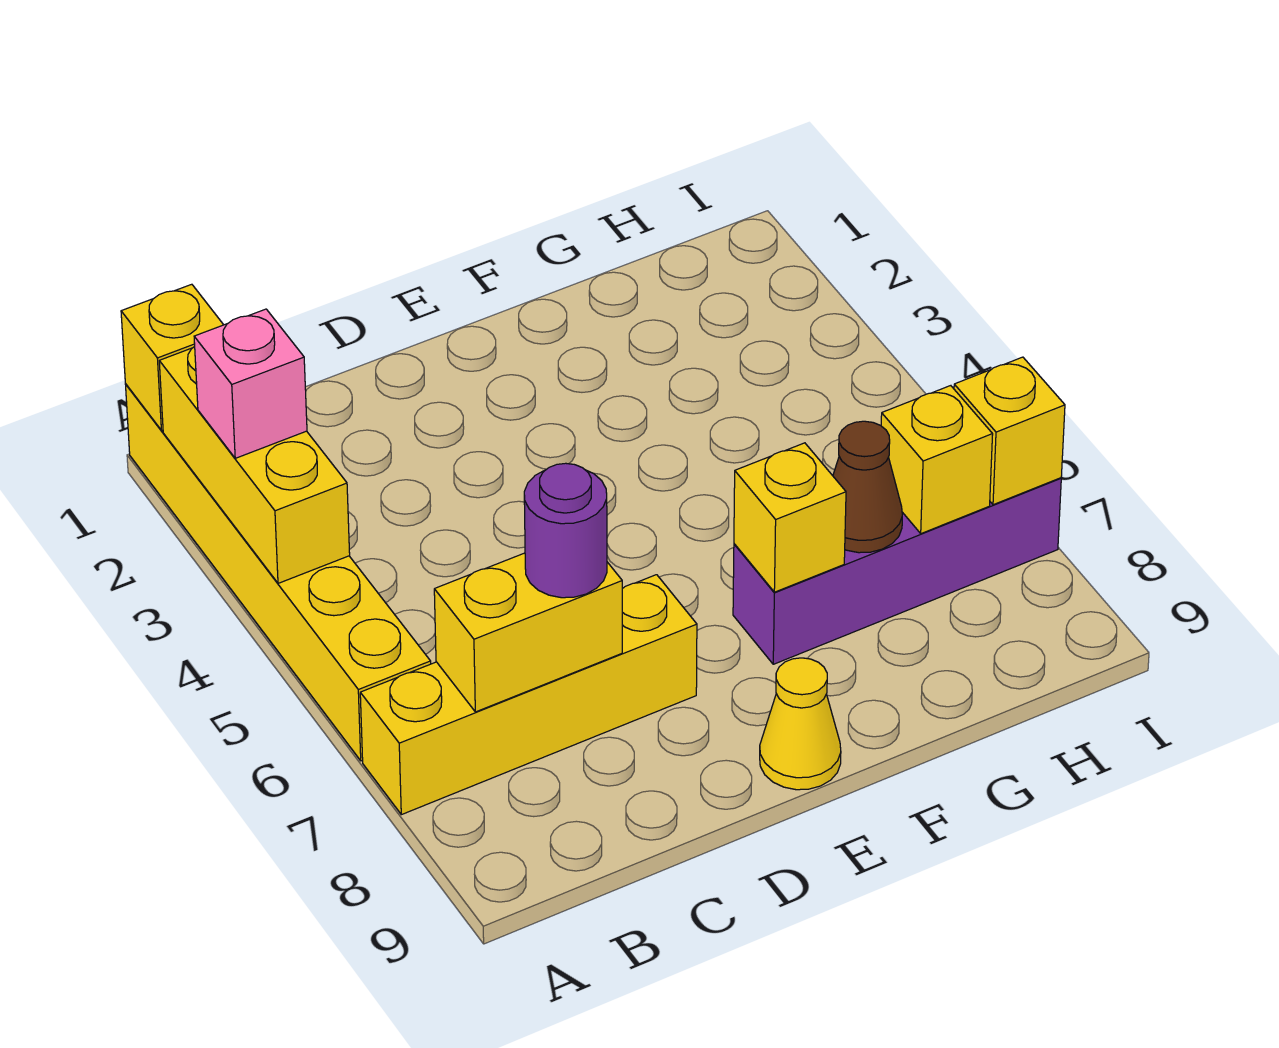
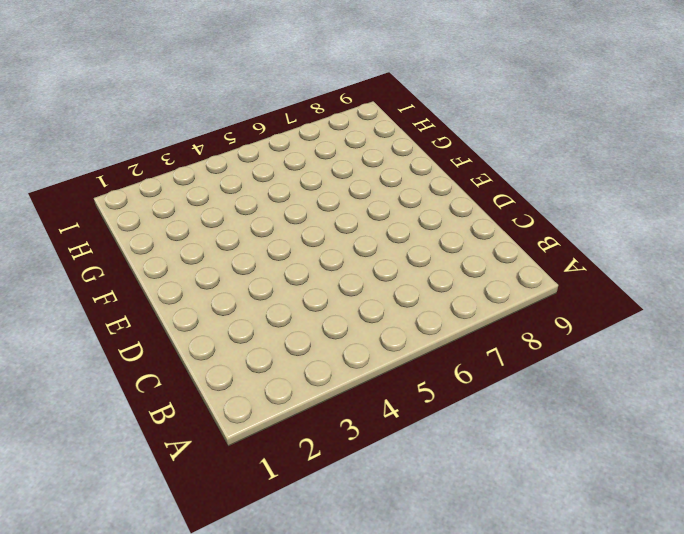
none -> yellow 1x6 brick [125,384,431,761]
none -> yellow 1x4 brick [360,575,697,815]
none -> yellow 1x1 cone [760,658,841,790]

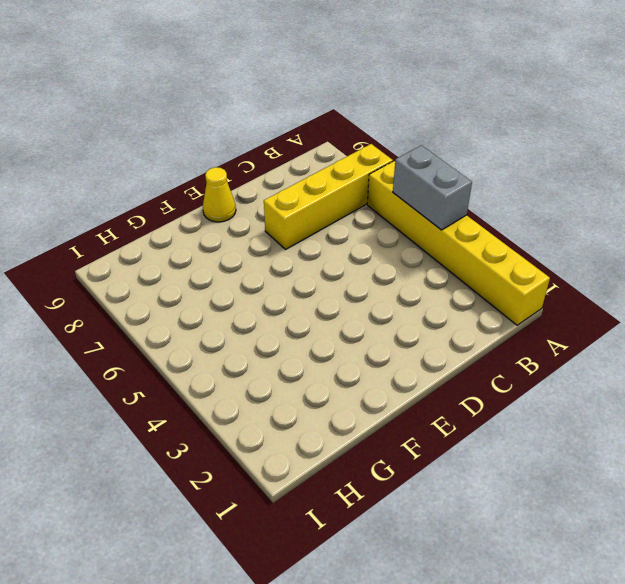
grey 1x2 brick [393,145,472,230] -> yellow 1x3 brick [159,347,350,583]
none -> purple 1x4 brick [733,478,1061,664]
none -> yellow 1x1 brick [121,284,223,430]
none -> yellow 1x2 brick [434,553,622,712]

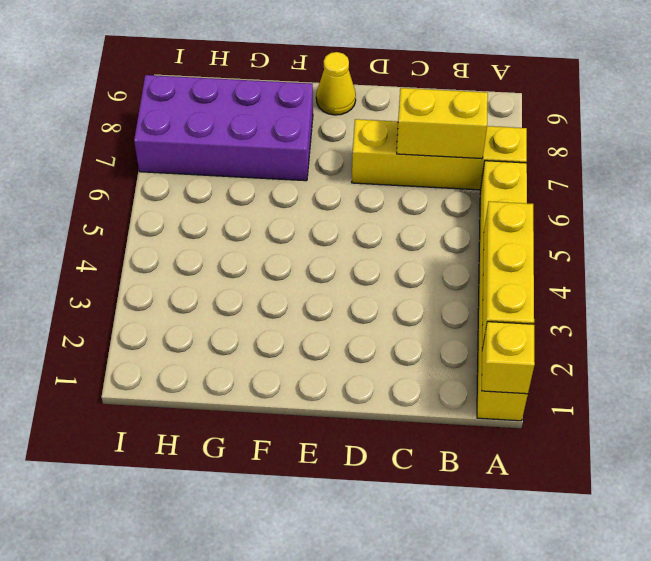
purple 2x4 brick [134,75,313,181] -> purple 1x4 brick [733,478,1061,664]
none -> yellow 1x1 brick [734,443,846,592]
none -> brown 1x1 cone [833,421,902,553]
none -> yellow 1x1 brick [881,386,993,534]

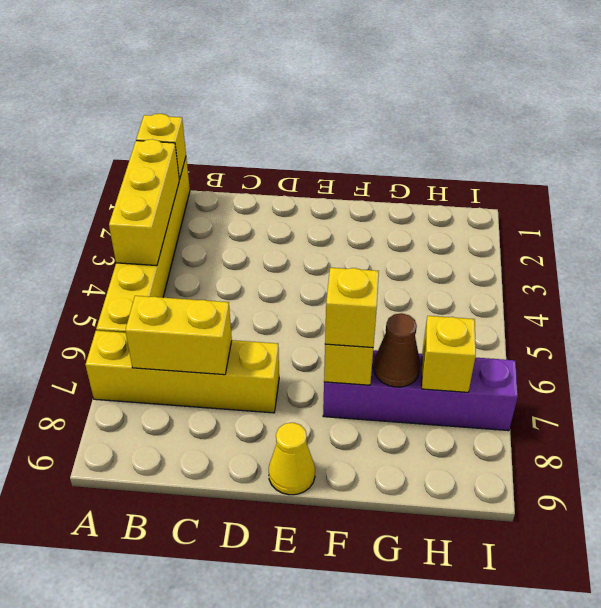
yellow 1x1 brick [325,268,379,348] -> yellow 1x1 brick moved to [954,357,1065,505]
none -> pink 1x1 brick [194,309,307,458]
none -> purple 1x1 round brick [524,463,607,598]

